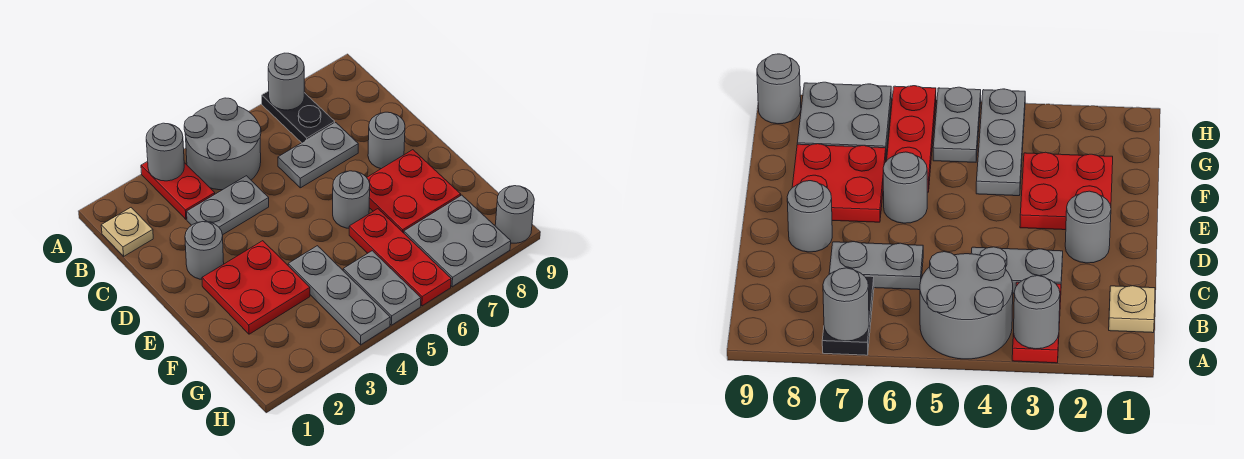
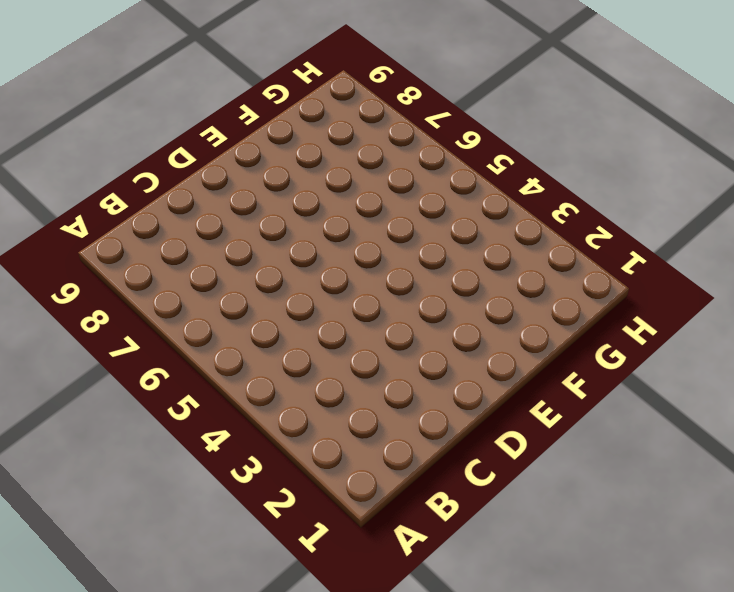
none -> red 1x2 plate [141,161,215,219]
none -> grey 2x2 round brick [184,98,261,190]
none -> black 1x2 plate [262,91,335,143]

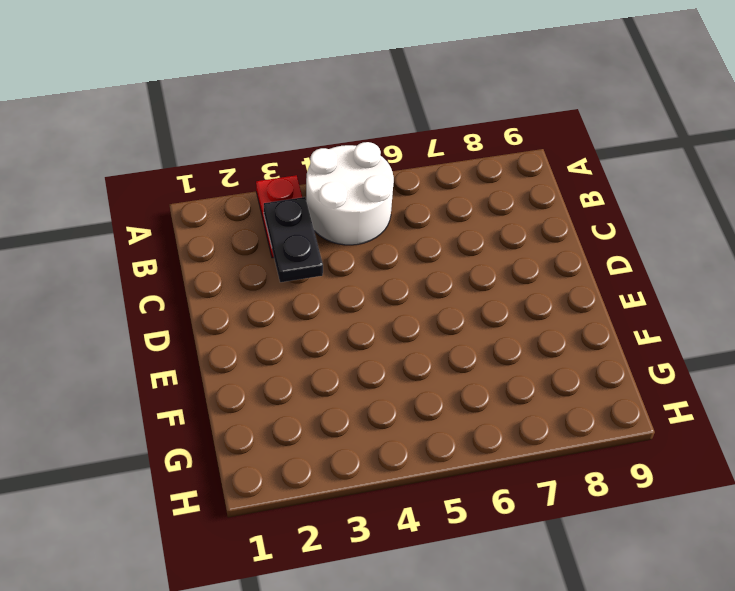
white 2x2 round brick [306,142,394,245] -> grey 2x2 round brick [184,98,261,190]
black 1x2 plate [264,197,323,282] -> black 1x2 plate moved to [262,91,335,143]
none -> tan 1x1 plate [101,208,153,256]
none -> grey 1x2 plate [187,176,269,235]
none -> grey 1x2 plate [278,123,358,188]

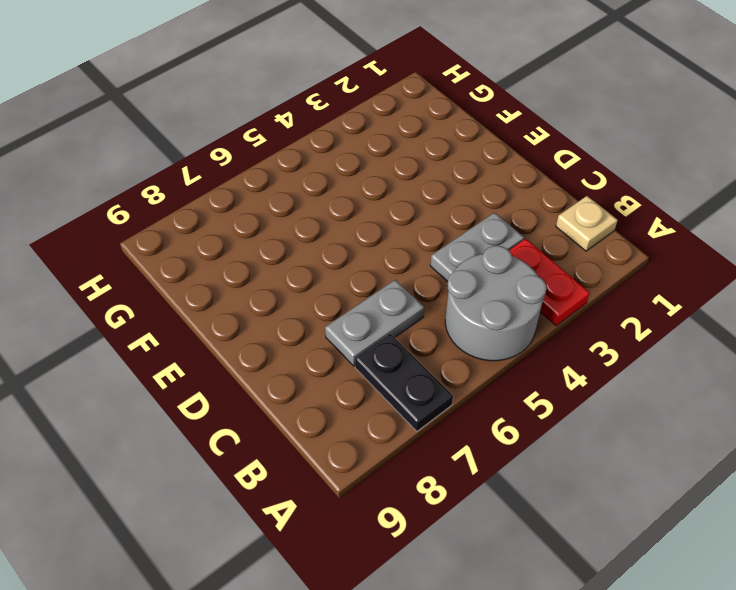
none -> grey 1x1 round brick [185,222,224,279]
none -> grey 1x1 round brick [368,112,405,169]
none -> red 2x2 plate [202,241,310,334]

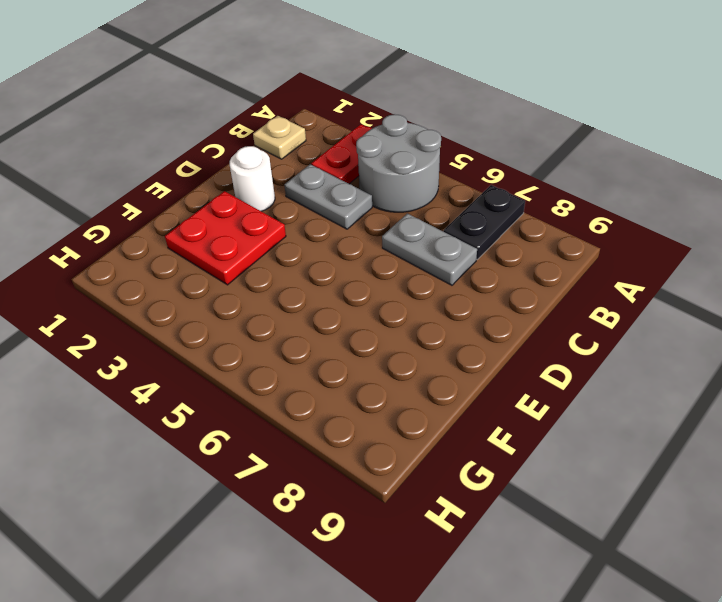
white 1x1 round brick [230,146,275,211] -> grey 1x1 round brick [185,222,224,279]
none -> grey 1x1 round brick [368,112,405,169]
none -> grey 1x1 round brick [333,171,370,228]
none -> red 2x2 plate [367,150,461,233]

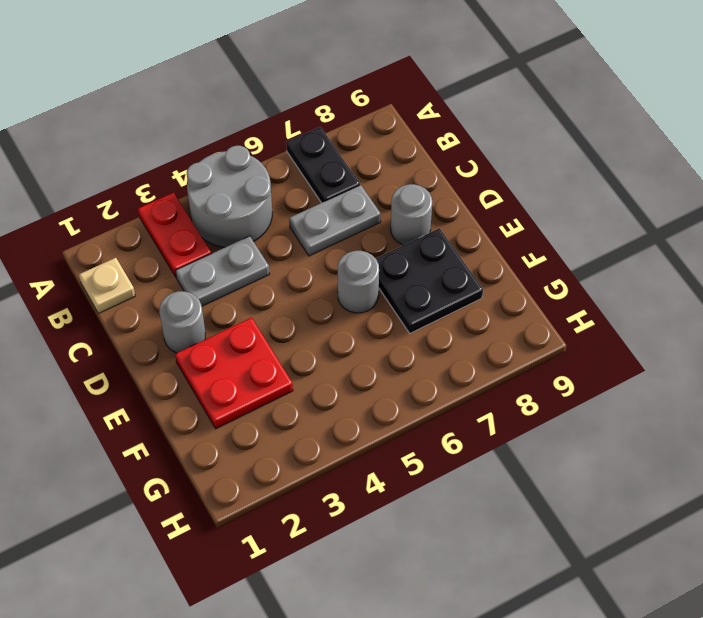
black 2x2 plate [376,228,483,333] -> red 2x2 plate [367,150,461,233]
none -> grey 1x3 plate [288,246,390,345]
none -> red 1x3 plate [349,209,451,306]
none -> grey 1x2 plate [343,251,421,325]

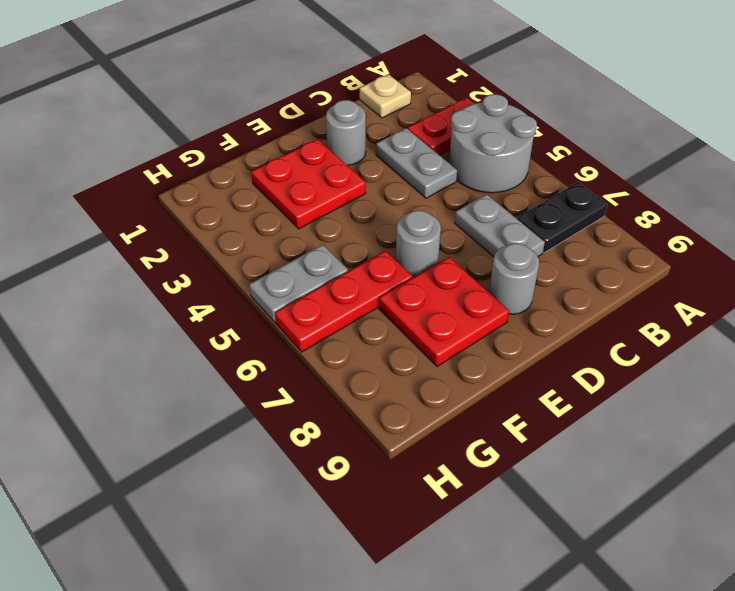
none -> grey 1x3 plate [288,246,390,345]
none -> grey 2x2 plate [404,195,511,287]
none -> grey 1x1 round brick [495,186,534,243]

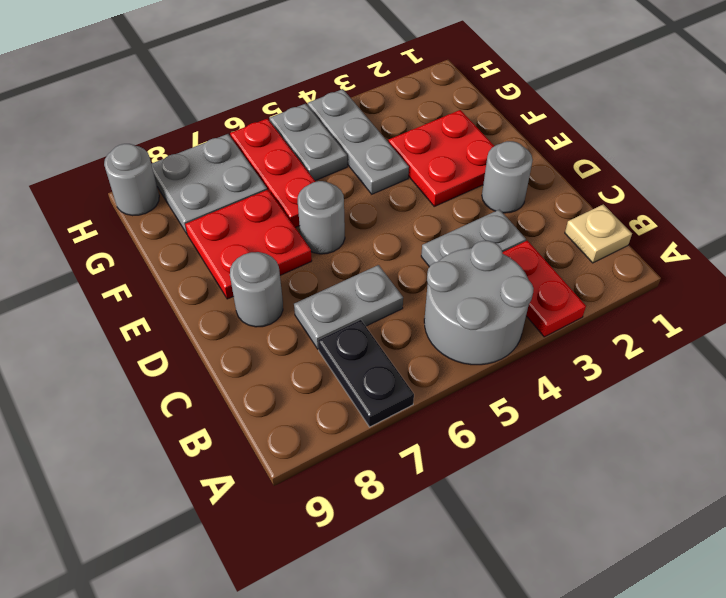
none -> grey 1x1 round brick [146,123,184,181]
none -> grey 1x1 round brick [268,53,304,110]

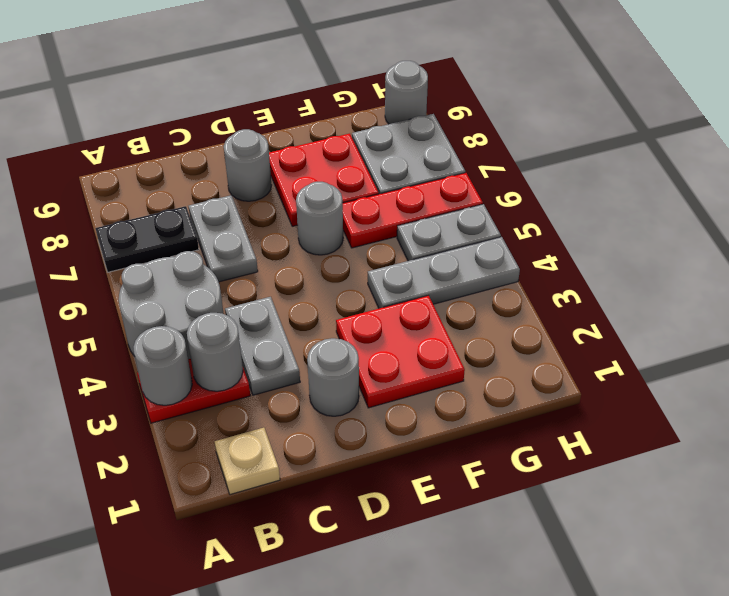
grey 1x1 round brick [187,313,243,391] -> grey 1x1 round brick moved to [268,53,304,110]

